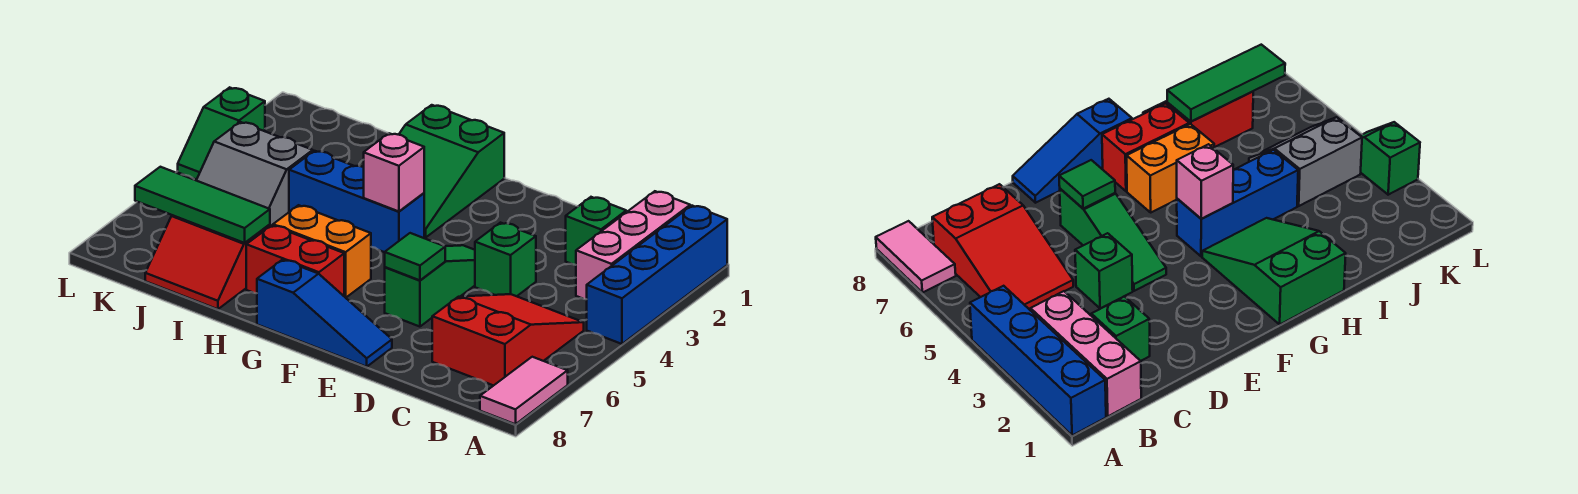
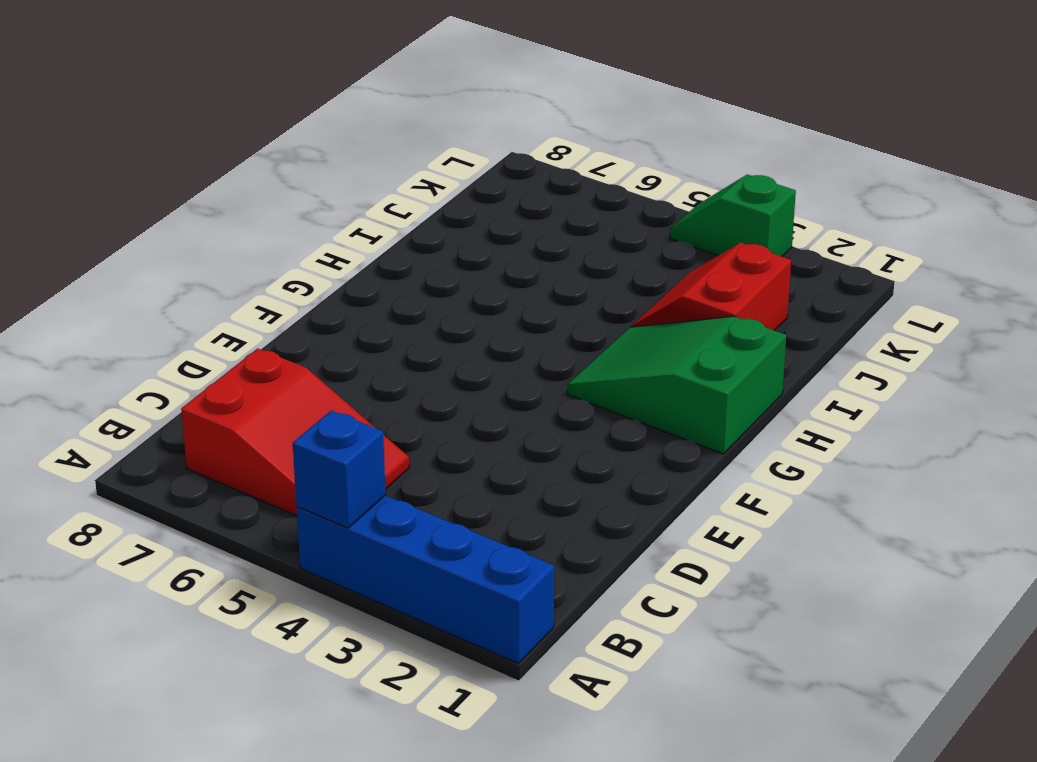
blue 1x1 brick [293,411,386,528] -> none
red 2x2 slope [631,243,791,330] -> red 2x2 slope moved to [145,215,270,309]
none -> pink 1x2 tile [480,357,568,424]
none -> pink 1x3 brick [576,191,690,299]
none -> green 1x1 brick [566,197,626,265]

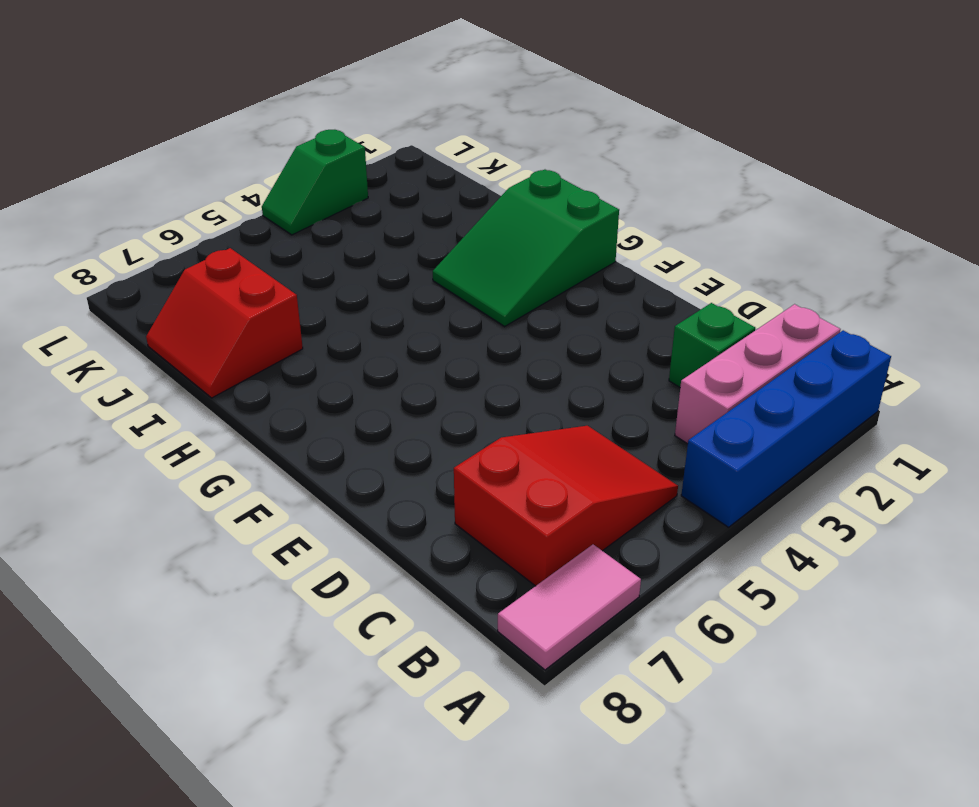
none -> green 1x1 brick [475,223,536,296]
none -> green 1x3 slope [385,245,475,327]
none -> blue 1x3 slope [257,260,392,367]

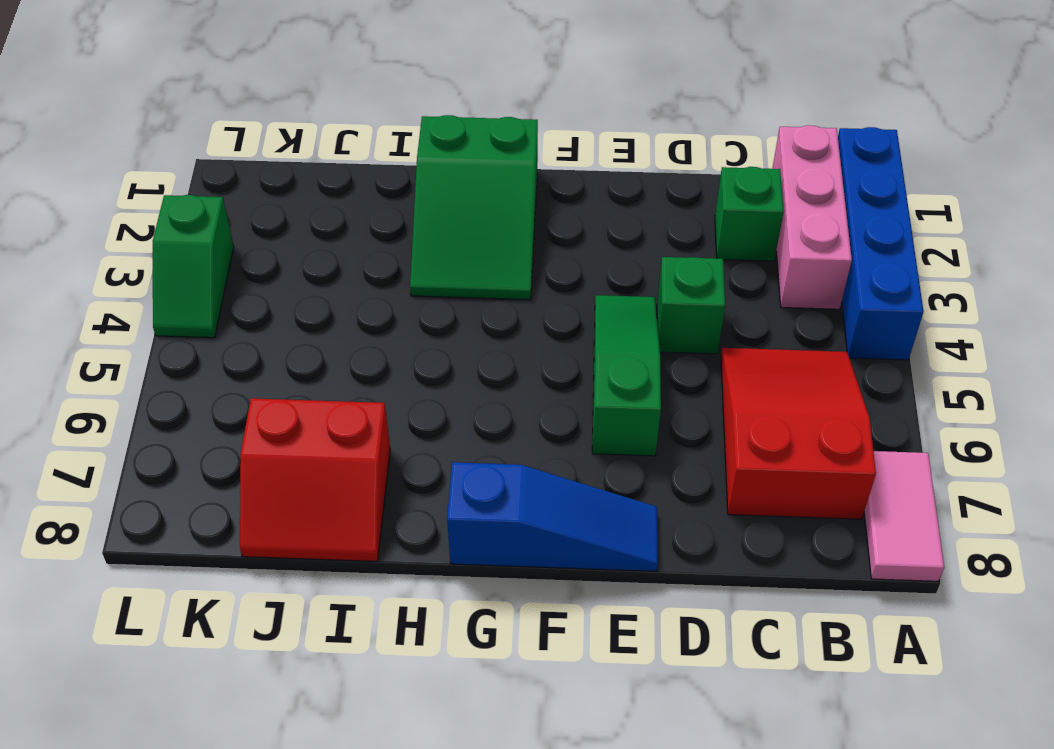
none -> blue 1x3 brick [289,151,424,252]
none -> orange 1x2 brick [273,205,371,298]
none -> red 1x2 brick [246,225,344,296]

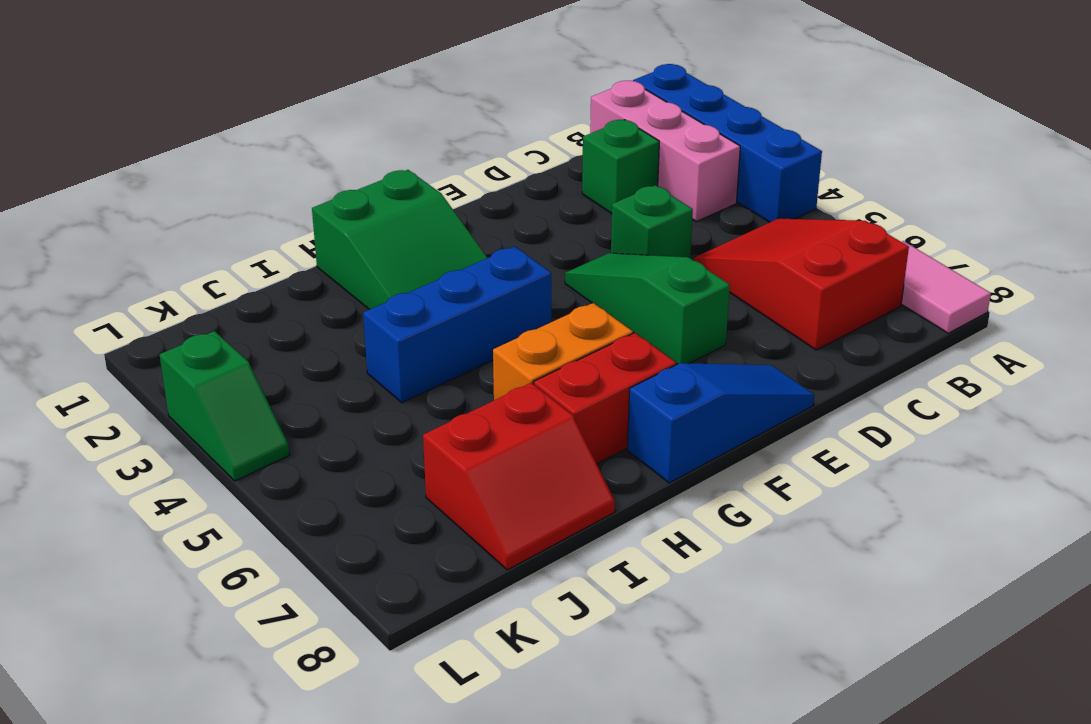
none -> grey 2x2 slope [196,122,313,226]
none -> green 1x1 tile [385,233,445,280]
none -> pink 1x1 brick [364,133,424,212]

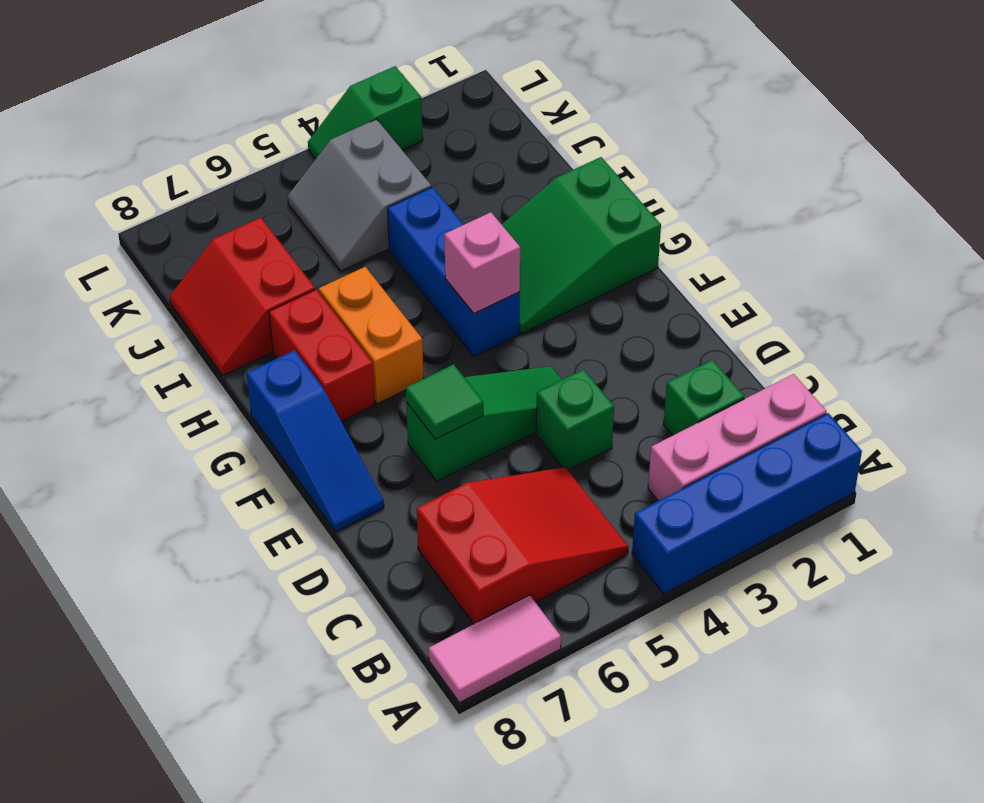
none -> green 1x3 tile [135,167,270,243]

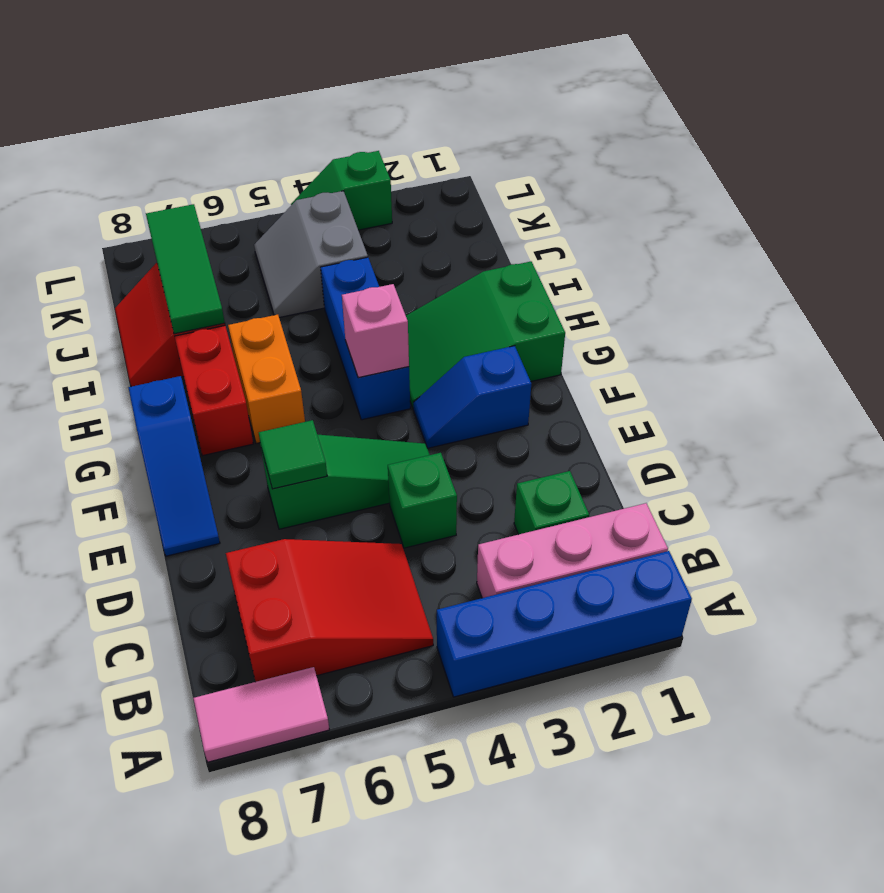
blue 1x2 slope [413,346,531,448] -> none

